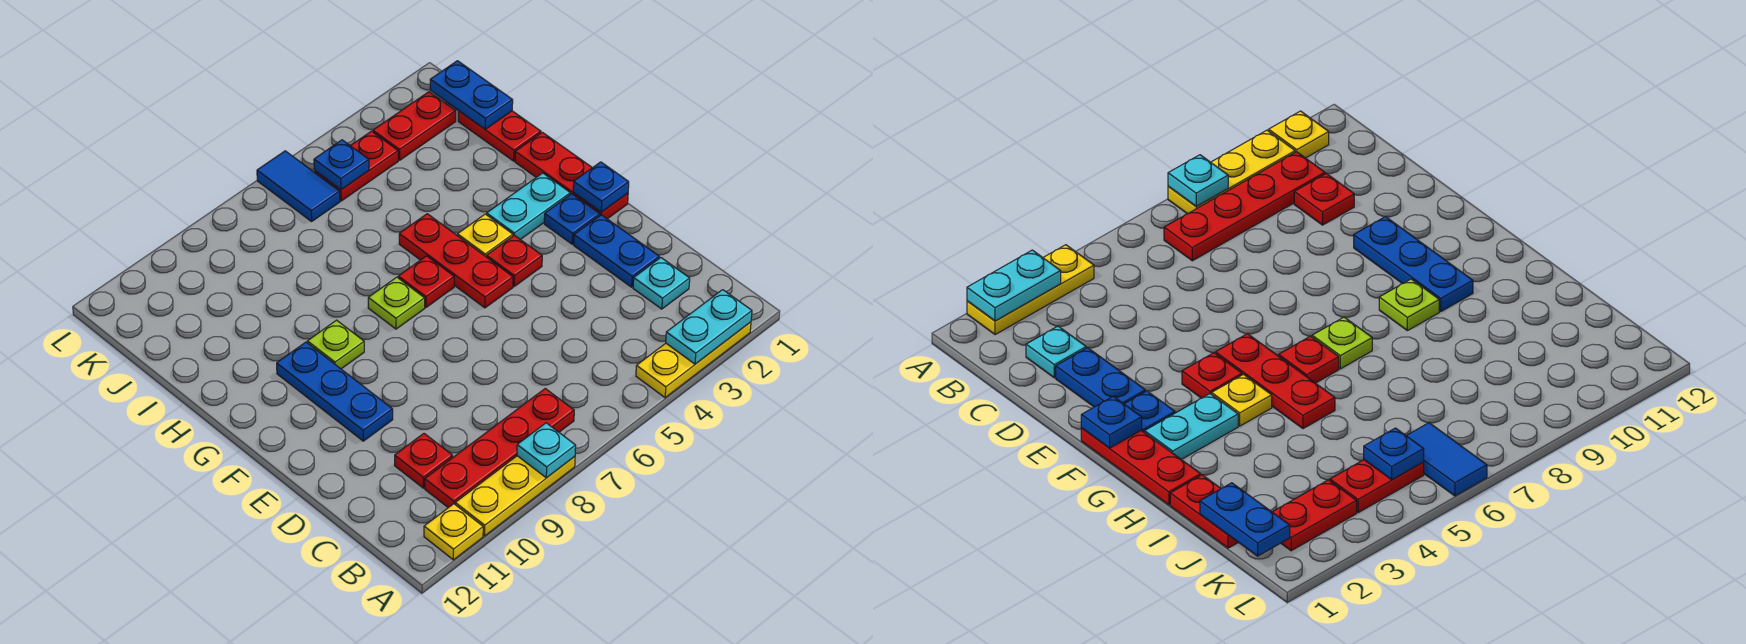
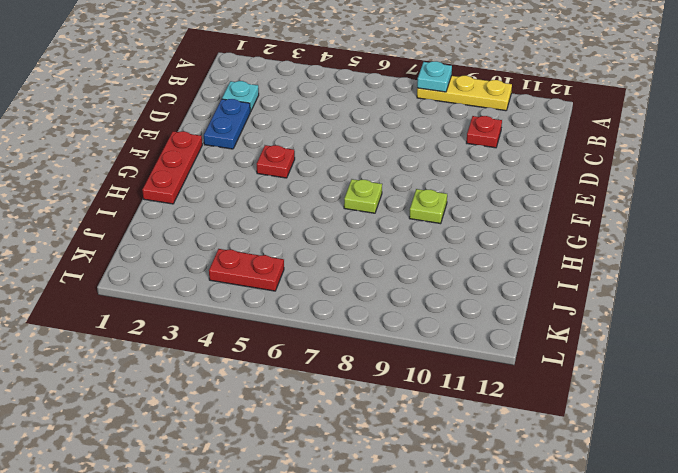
none -> yellow 1x3 plate [636,322,751,398]
none -> yellow 1x1 plate [424,504,483,560]
none -> red 1x4 plate [425,389,574,508]

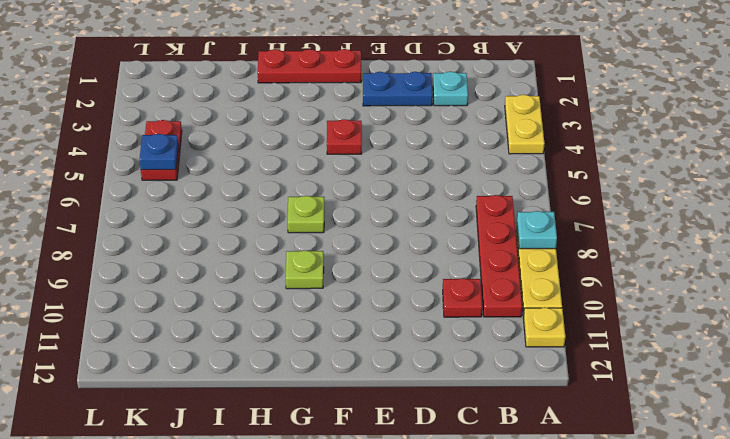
yellow 1x2 plate [505,95,544,154] -> yellow 1x3 plate [636,322,751,398]
none -> blue 1x3 plate [277,342,393,441]
none -> blue 1x1 plate [544,194,600,244]
none -> red 1x3 plate [399,214,513,308]

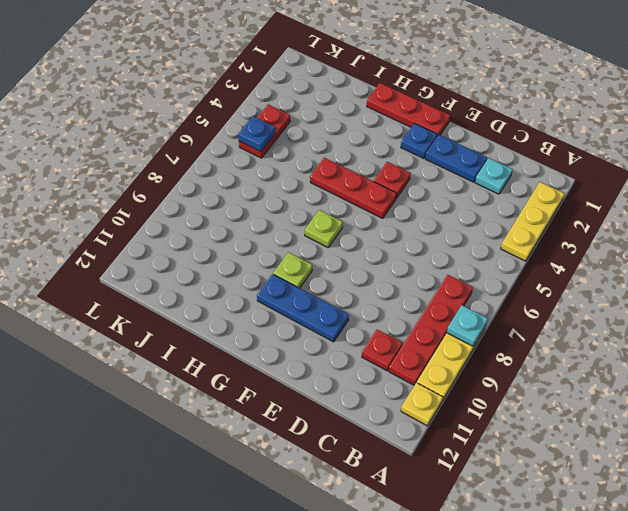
none -> cyan 1x2 plate [487,173,570,240]
none -> yellow 1x1 plate [457,214,513,257]
none -> red 1x1 plate [398,256,454,307]

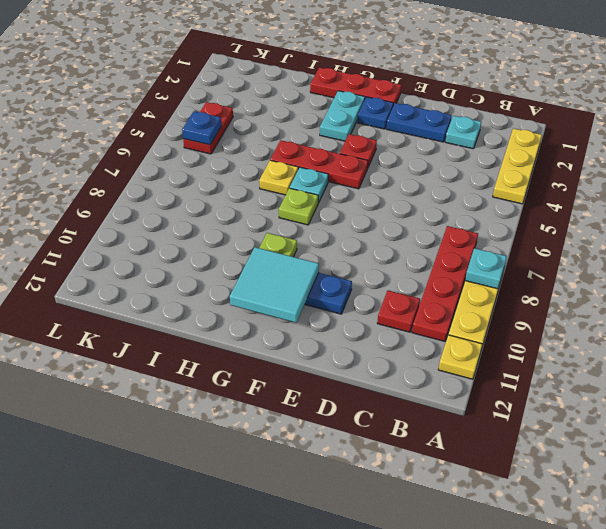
cyan 2x2 tile [230,247,319,323] -> none
cyan 1x1 plate [290,167,328,203] -> red 1x1 plate [398,256,454,307]
yellow 1x1 plate [259,160,298,195] -> yellow 1x1 plate moved to [457,214,513,257]
none -> red 1x2 plate [458,111,541,161]
none -> red 1x2 plate [373,92,456,160]
none -> blue 1x2 tile [257,151,340,221]

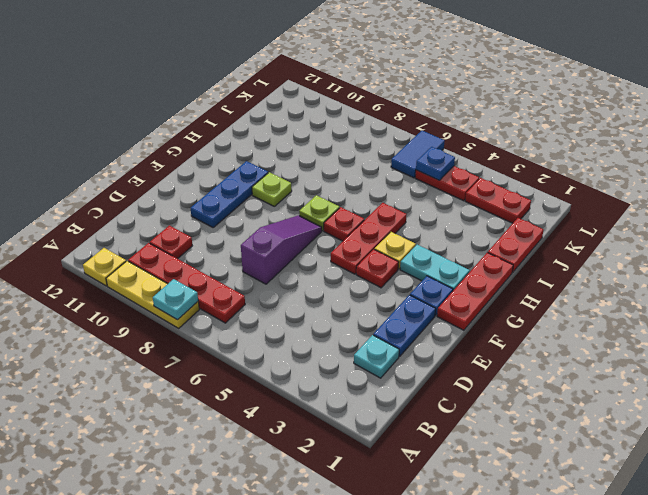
purple 1x3 slope [241,215,322,284] -> none
none -> yellow 1x3 plate [636,322,751,398]
none -> cyan 1x2 plate [666,290,752,364]
none -> blue 1x1 plate [573,162,629,212]

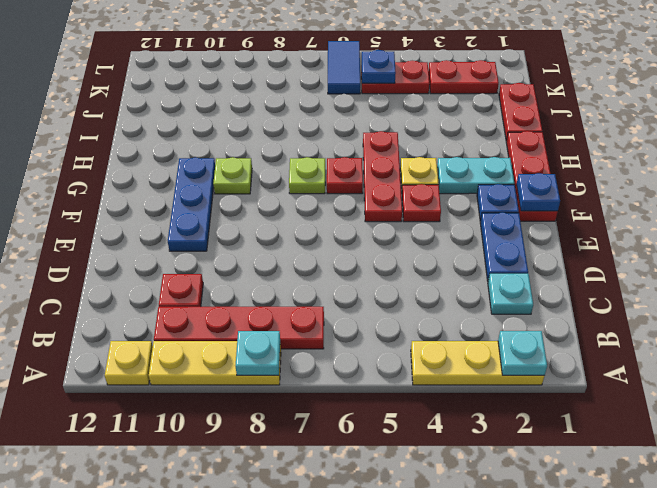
cyan 1x1 plate [498,331,547,375] -> cyan 1x2 plate [666,290,752,364]
none -> blue 1x2 plate [430,61,513,129]

